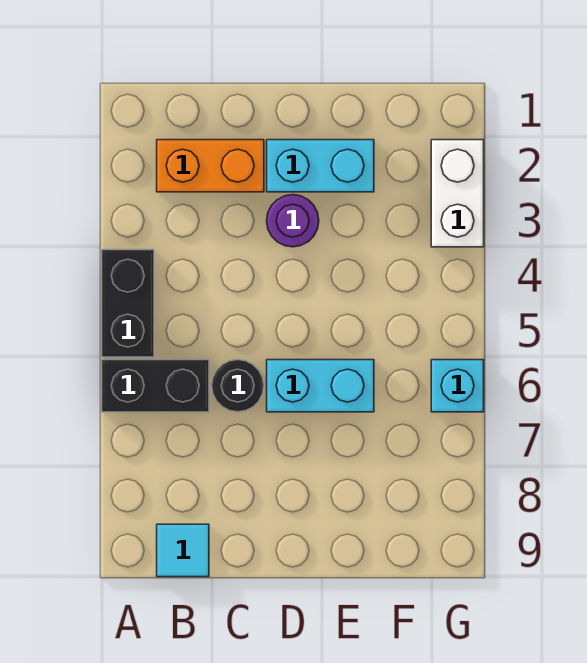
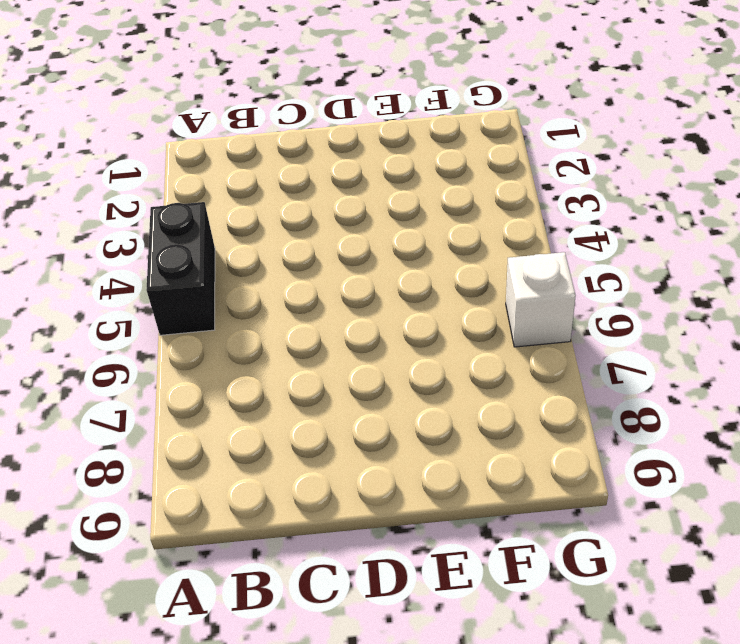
white 1x1 brick [506,252,576,347] -> cyan 1x1 brick [431,360,484,412]
none -> black 1x2 brick [102,360,209,412]
none -> orange 1x2 brick [157,140,264,192]

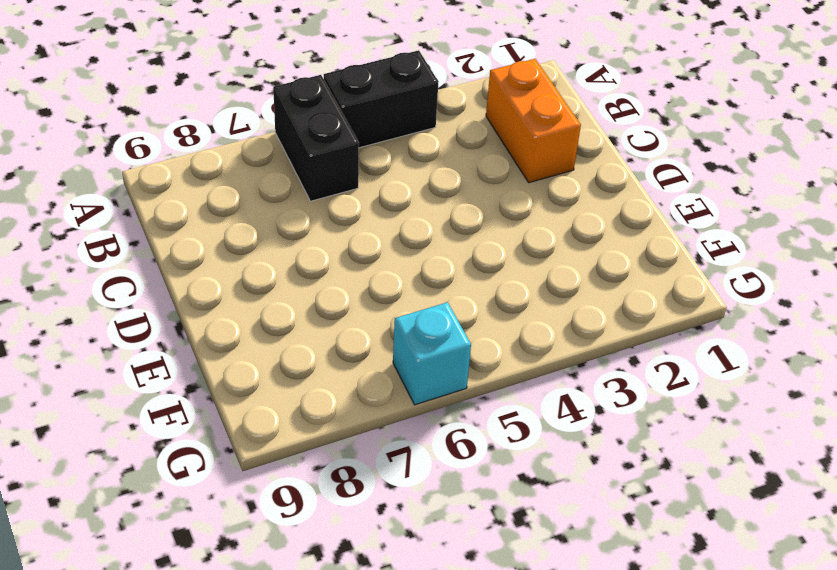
none -> cyan 1x1 tile [157,524,209,577]
none -> black 1x1 round brick [212,360,264,412]

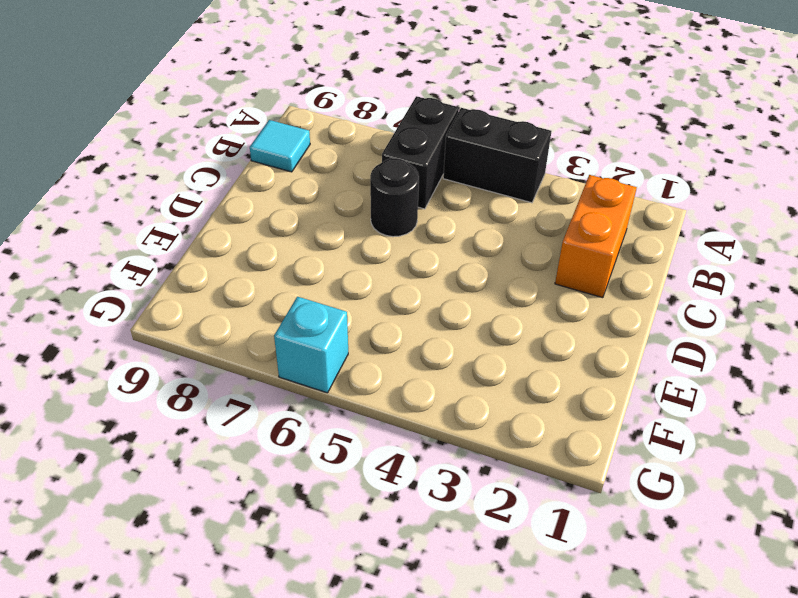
none -> cyan 1x2 brick [267,140,374,192]
none -> purple 1x1 round brick [267,195,319,247]

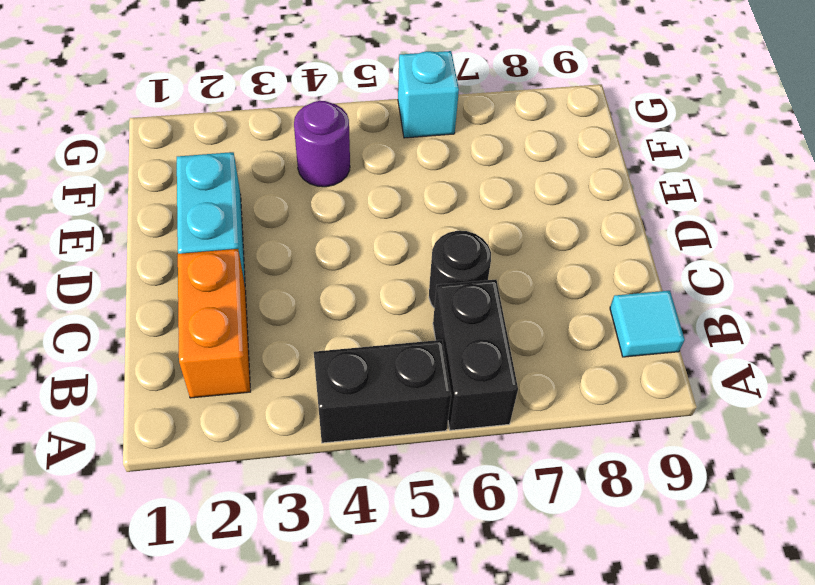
purple 1x1 round brick [294,101,350,187] -> purple 1x1 round brick moved to [267,195,319,247]
none -> cyan 1x2 brick [267,360,374,412]
none -> white 1x2 brick [431,140,484,247]

